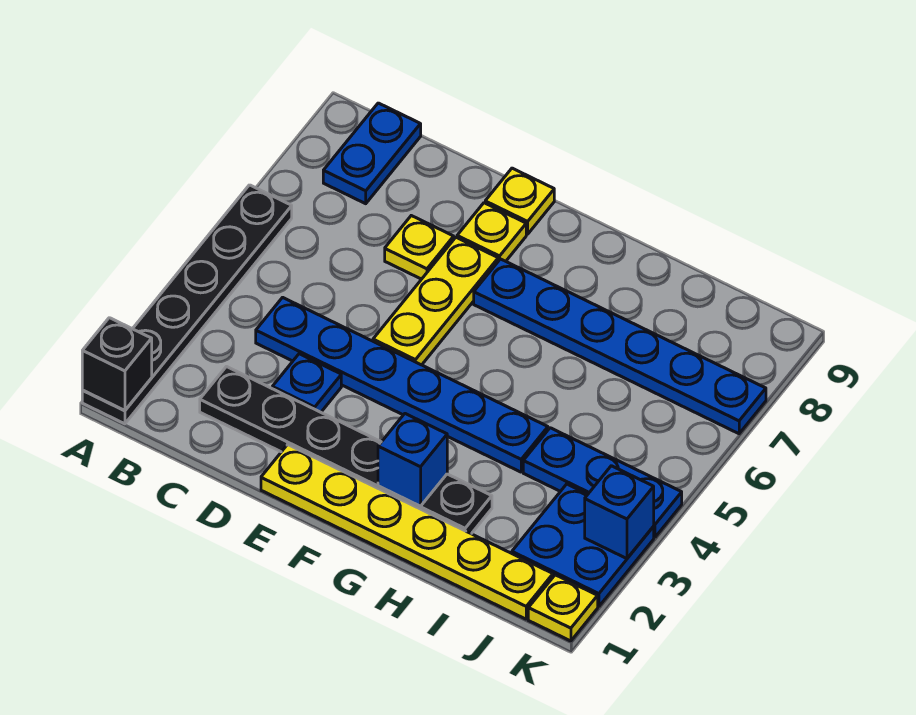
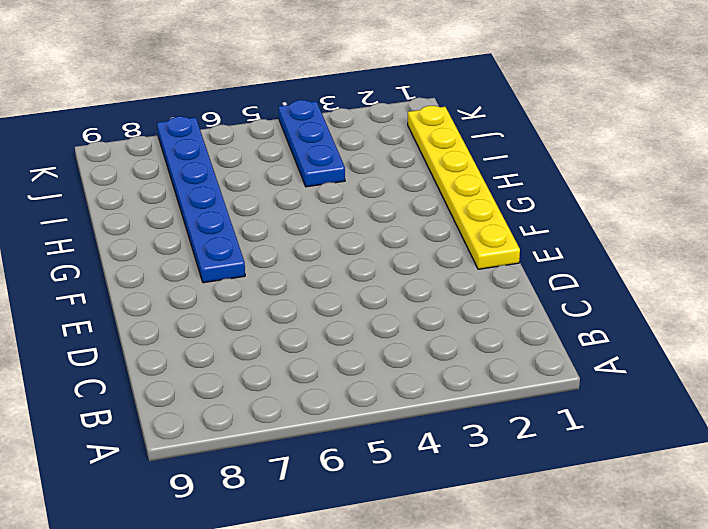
none -> black 1x6 plate [82,185,292,424]
none -> blue 1x2 plate [323,103,421,204]
none -> black 1x6 plate [200,367,492,534]

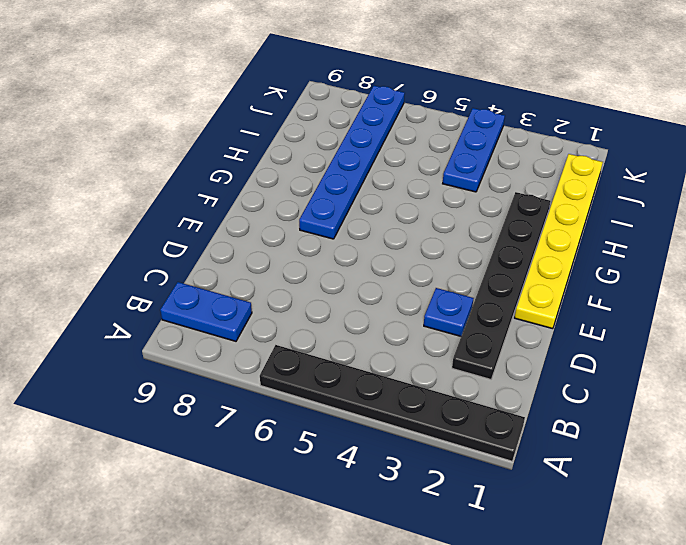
none -> blue 1x6 plate [256,297,548,472]
none -> yellow 1x1 plate [385,216,454,279]
none -> yellow 1x3 plate [373,237,498,365]

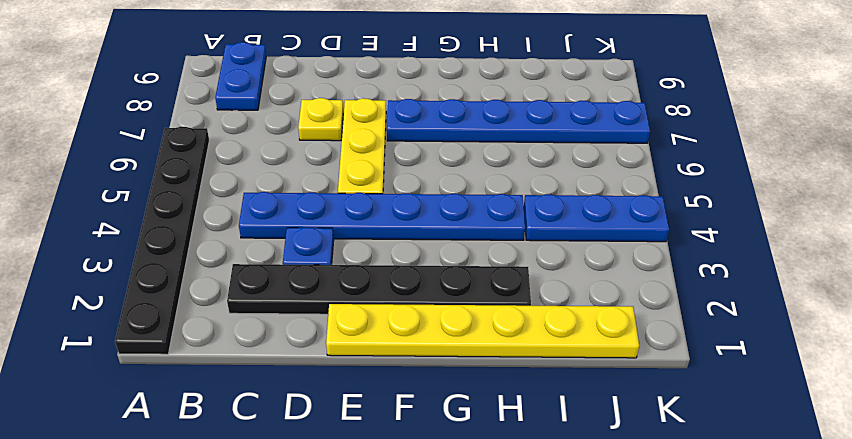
none -> yellow 1x1 plate [457,203,526,261]
none -> yellow 1x1 plate [485,168,554,234]
none -> blue 2x2 plate [512,484,654,606]

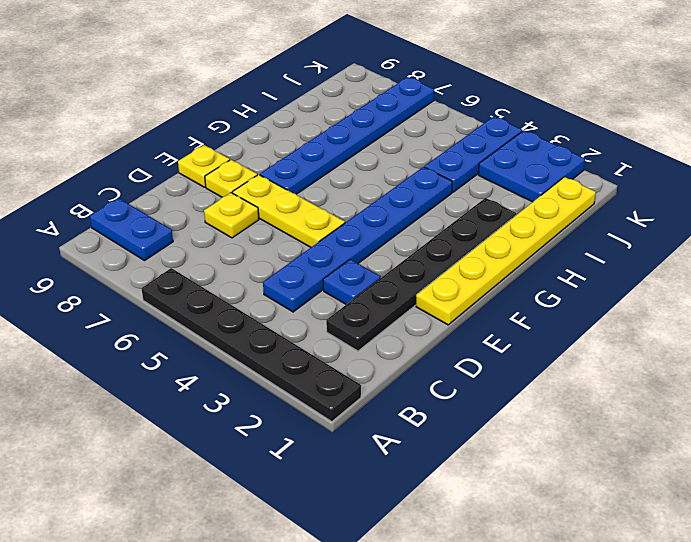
none -> yellow 1x1 plate [528,575,598,641]
none -> black 1x1 brick [82,318,152,410]
none -> blue 1x1 brick [378,414,447,506]

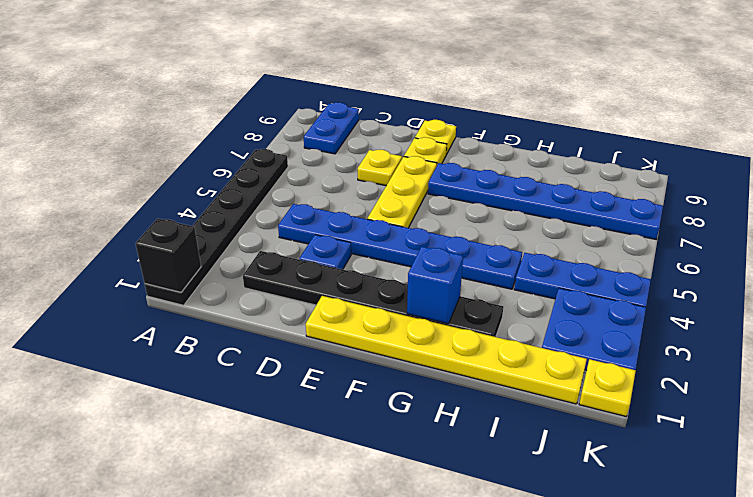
none -> blue 1x1 brick [585,466,654,559]

